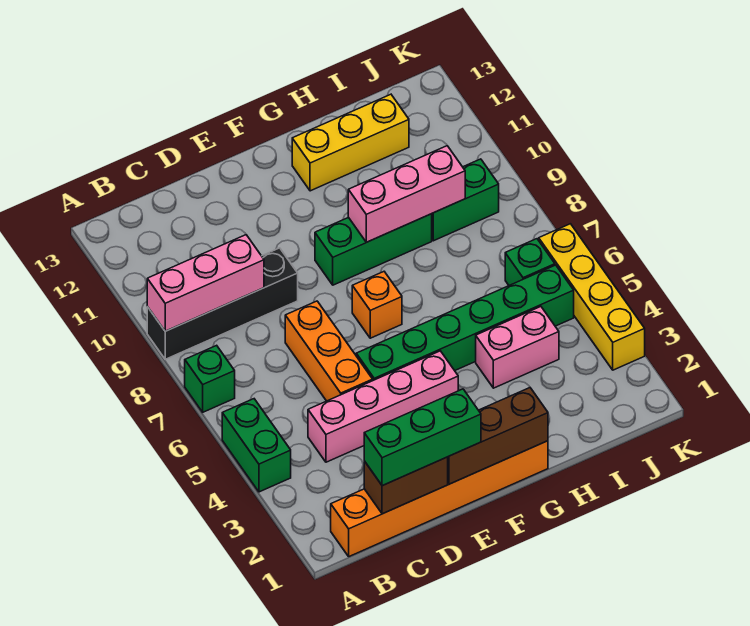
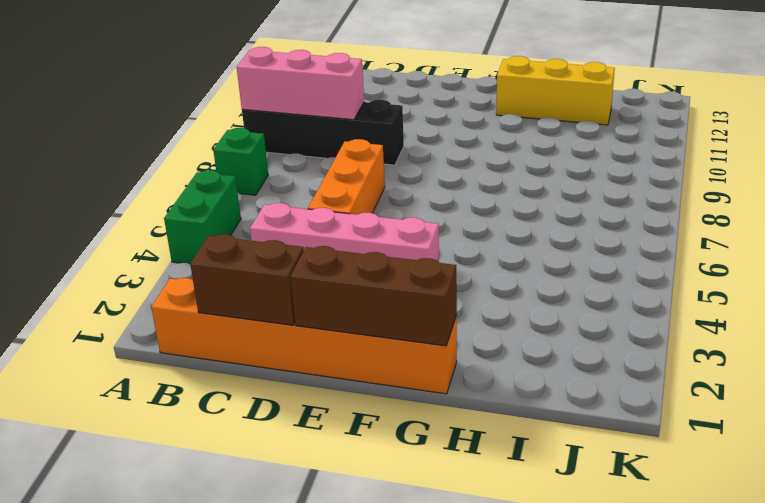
none -> green 1x6 brick [356,265,574,380]
none -> orange 1x1 brick [352,272,402,338]
none -> green 1x3 brick [315,214,432,285]

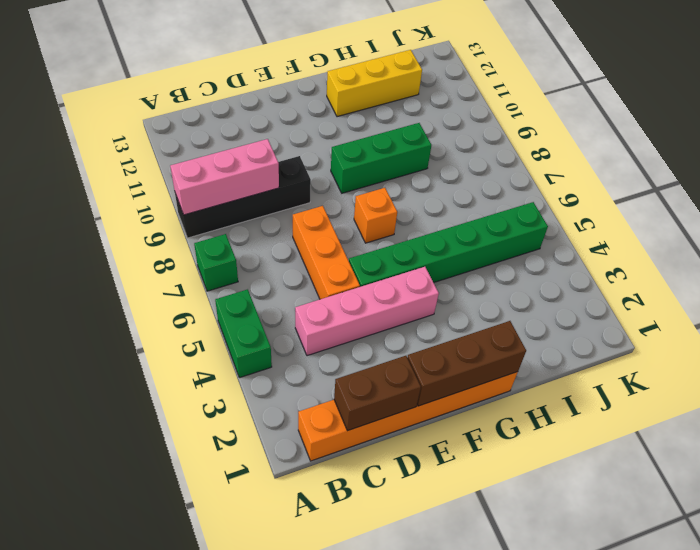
none -> pink 1x2 brick [476,307,559,388]
none -> green 1x2 brick [432,159,499,241]
none -> green 1x1 brick [505,239,555,285]

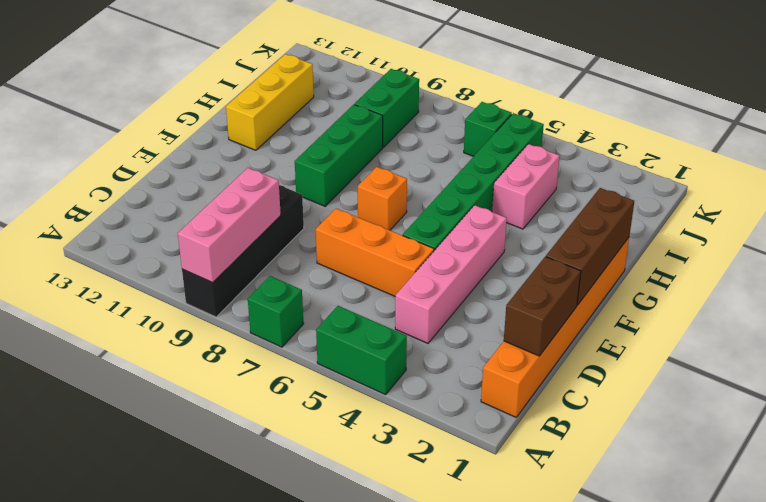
none -> yellow 1x4 brick [539,224,645,370]
none -> pink 1x3 brick [348,146,465,242]
none -> green 1x3 brick [364,389,481,486]

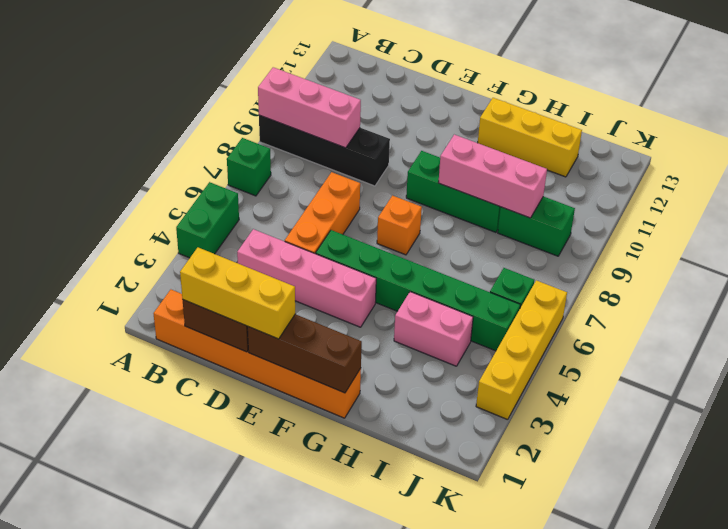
yellow 1x3 brick [180,248,295,339] -> green 1x3 brick [364,389,481,486]

